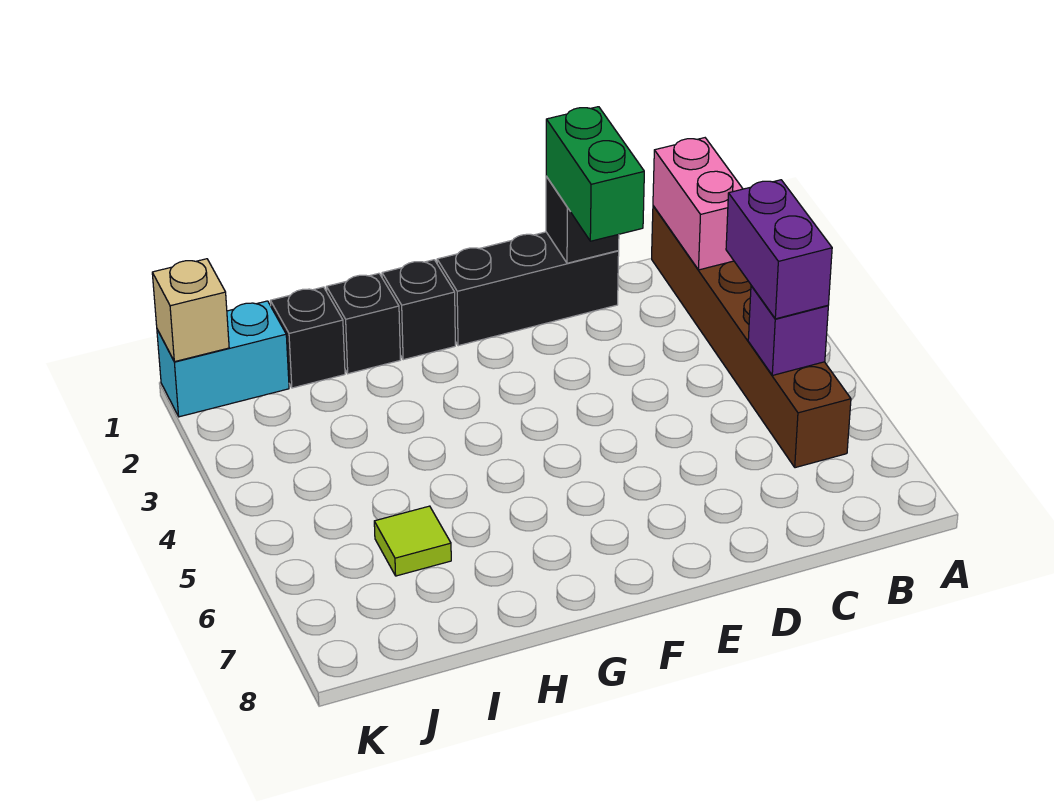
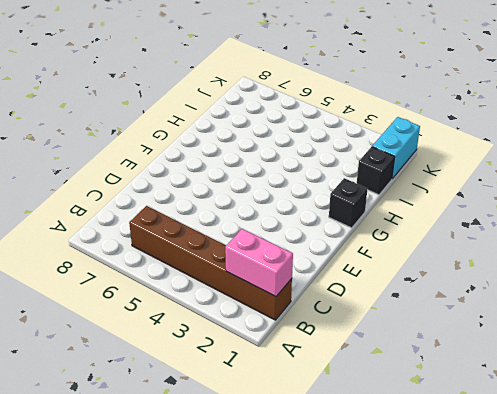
none -> black 1x3 brick [437,232,619,346]
none -> black 1x1 brick [326,273,400,374]
none -> lime 1x1 tile [374,506,451,576]

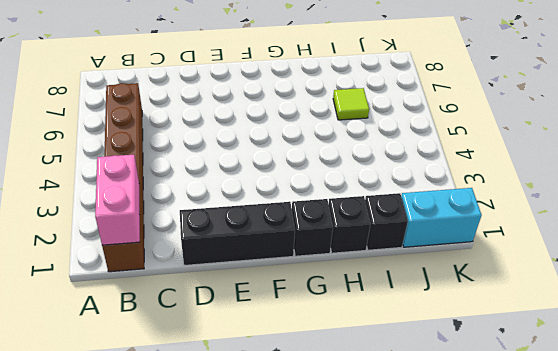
none -> purple 1x1 brick [748,286,828,375]
none -> black 1x1 brick [546,176,619,263]
none -> tan 1x1 brick [152,259,229,362]

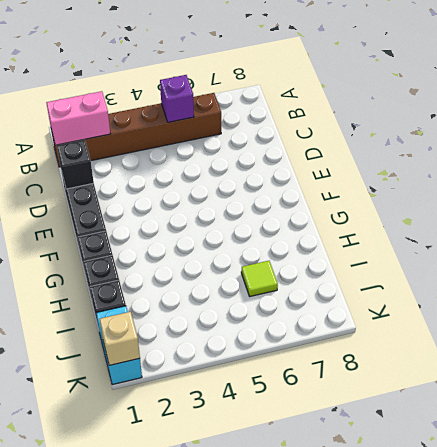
none -> purple 1x2 brick [726,180,832,319]
none -> green 1x2 brick [546,107,644,241]

